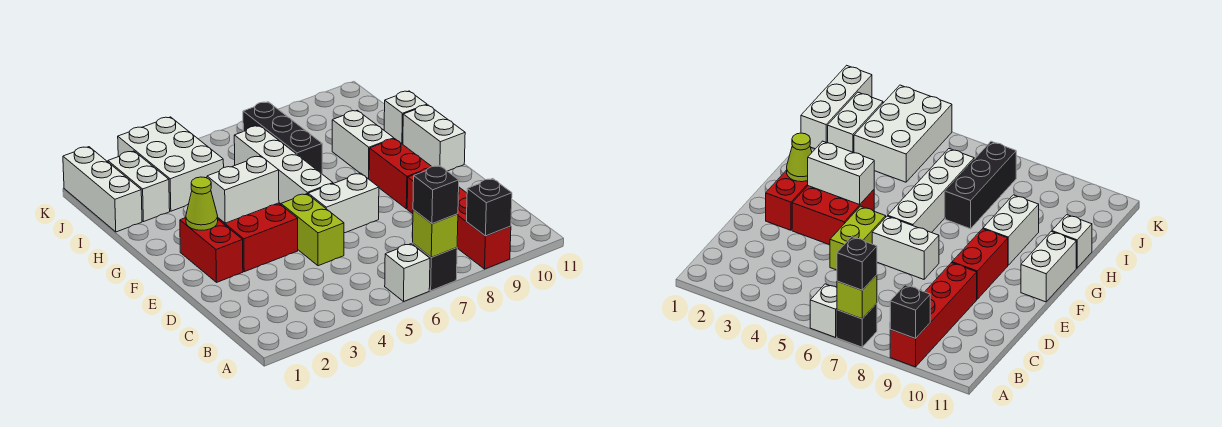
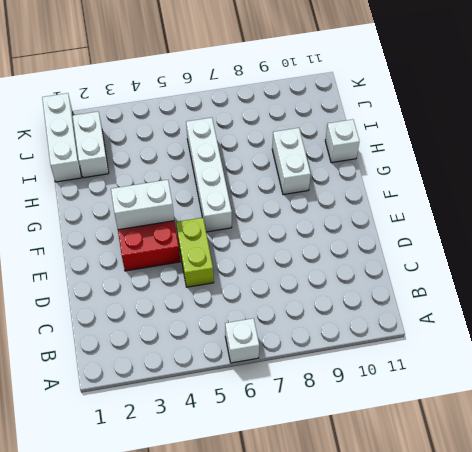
none -> black 1x1 brick [412,243,457,291]
none -> red 1x4 brick [407,168,511,269]
none -> red 1x2 brick [180,218,243,282]

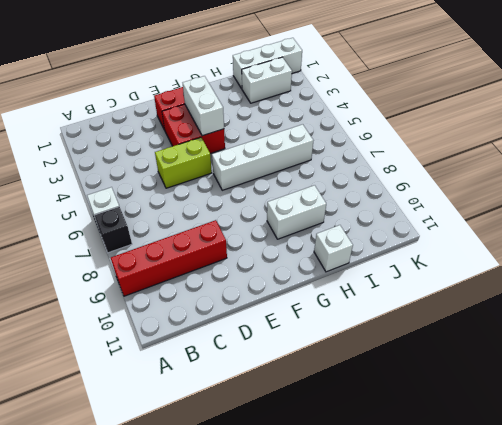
none -> white 1x2 brick [308,173,379,233]
none -> red 1x2 brick [369,139,432,209]
none -> white 1x2 brick [403,105,465,171]

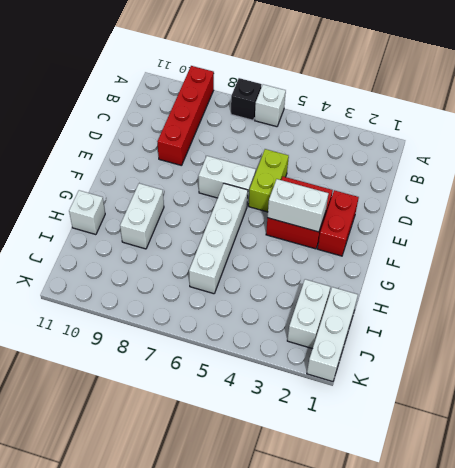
none -> red 1x2 brick [369,139,432,209]
none -> white 1x2 brick [403,105,465,171]
none -> black 1x3 brick [243,102,322,174]

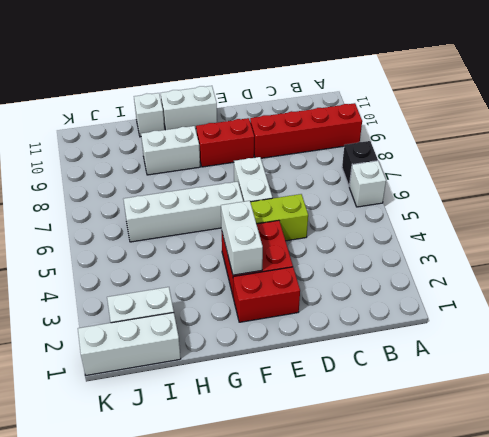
none -> black 1x3 brick [243,102,322,174]
none -> white 2x3 brick [118,117,224,211]
none -> lime 1x1 brick [413,210,458,257]

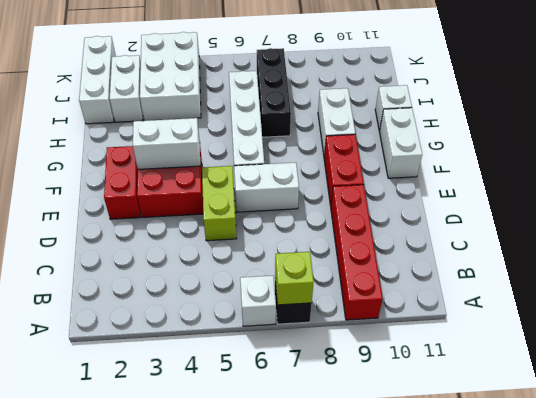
none -> black 1x1 brick [466,179,512,236]
none -> lime 1x1 cone [186,177,218,230]
none -> black 1x1 brick [413,166,459,224]

